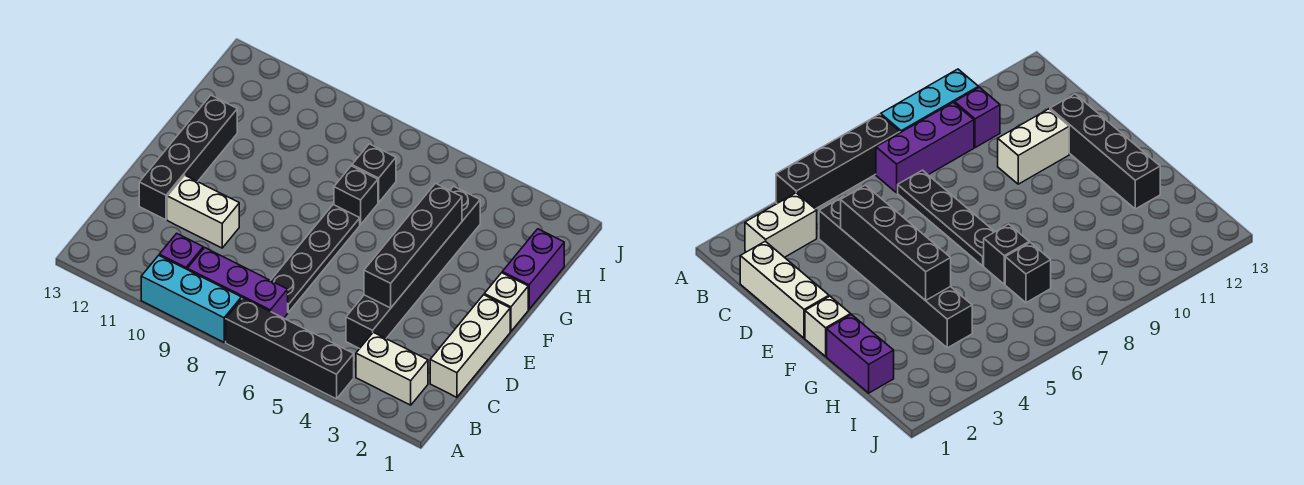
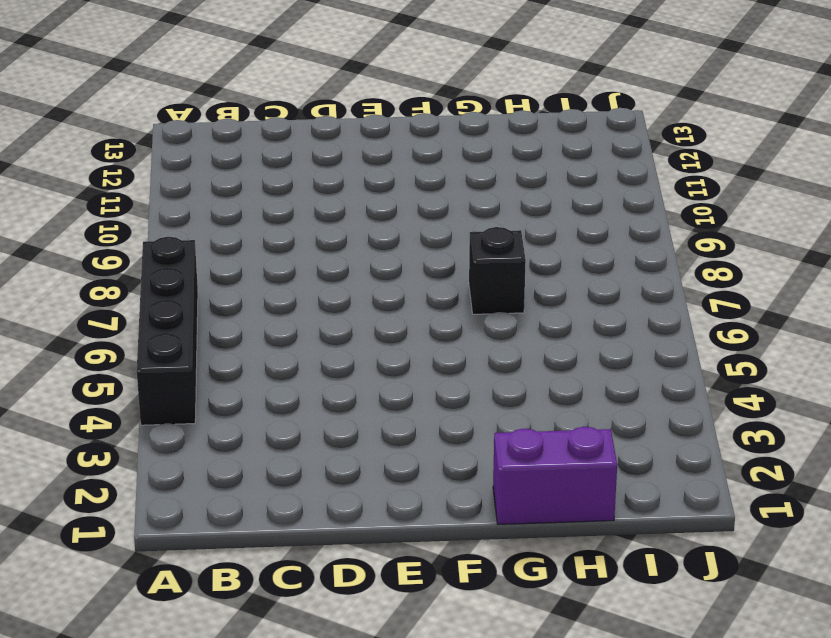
none -> cyan 1x3 brick [141,255,241,342]
none -> white 1x2 brick [356,332,428,405]
none -> purple 1x3 brick [187,248,288,318]

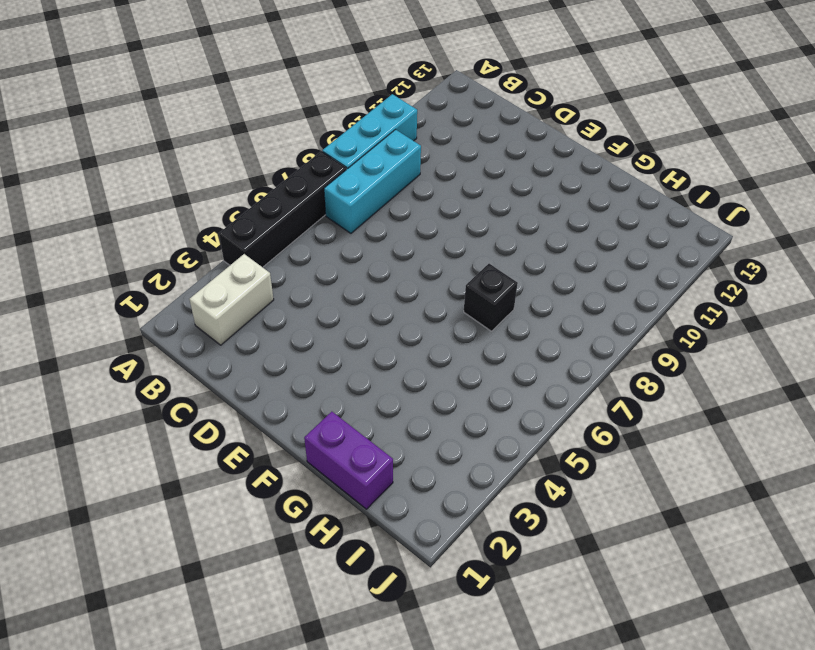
cyan 1x3 brick [324,130,421,233] -> purple 1x3 brick [187,248,288,318]
none -> purple 1x1 brick [159,233,203,269]
none -> white 1x3 brick [430,295,510,397]
none -> black 1x6 brick [346,186,480,349]

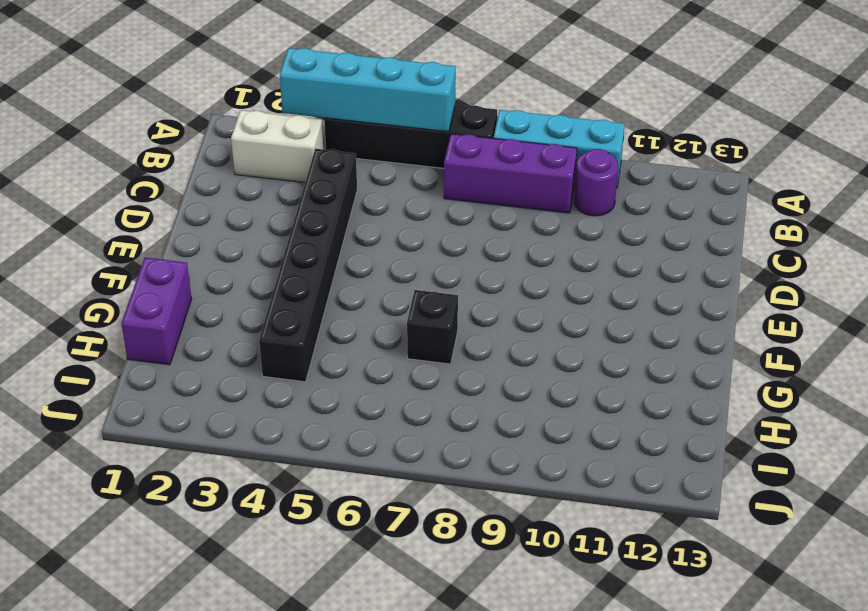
cyan 1x4 brick [280,48,456,132] -> none
purple 1x1 round brick [574,149,618,216] -> purple 1x1 brick [159,233,203,269]
none -> white 1x3 brick [430,295,510,397]
none -> black 1x4 plate [271,205,360,312]
none -> white 1x2 brick [167,175,239,248]

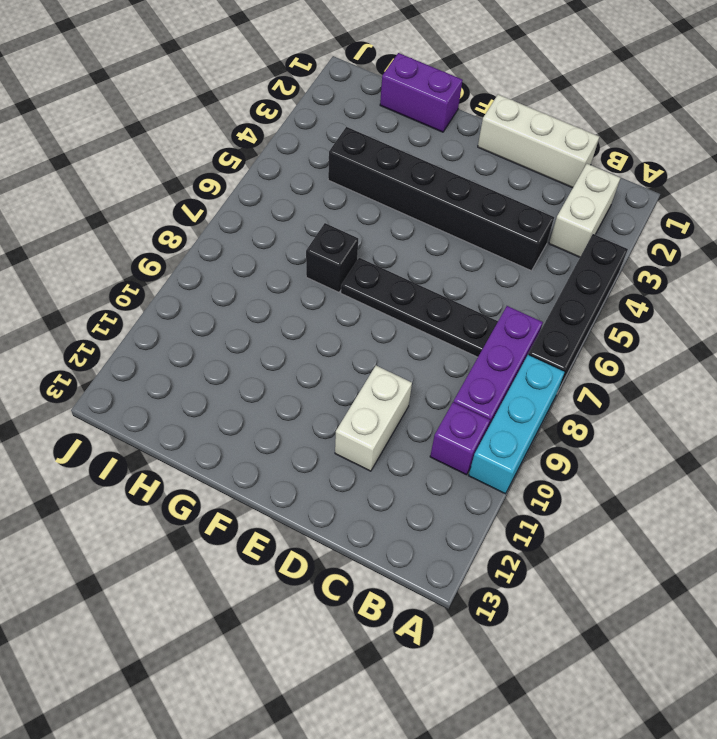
none -> black 1x4 brick [139,95,237,220]
none -> white 1x1 brick [484,273,528,331]
none -> black 1x1 brick [352,144,396,203]

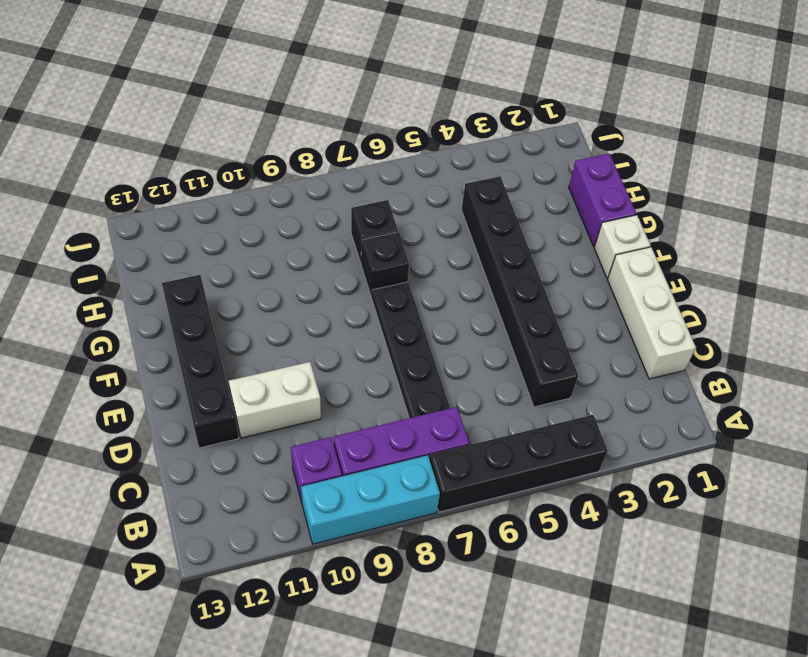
none -> white 1x2 brick [356,332,428,405]
none -> black 1x4 brick [364,183,462,308]

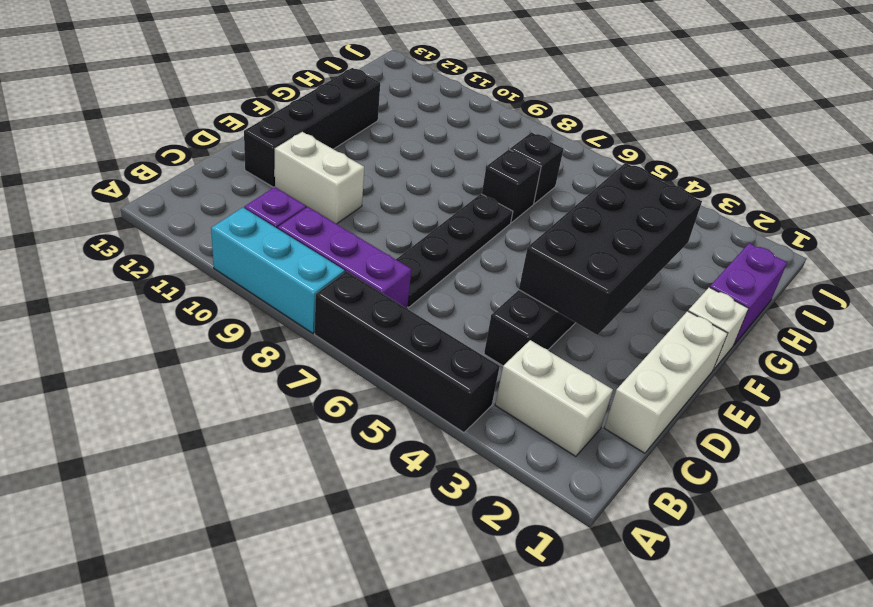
black 2x4 brick [519,163,702,335] -> black 1x4 brick [364,183,462,308]

